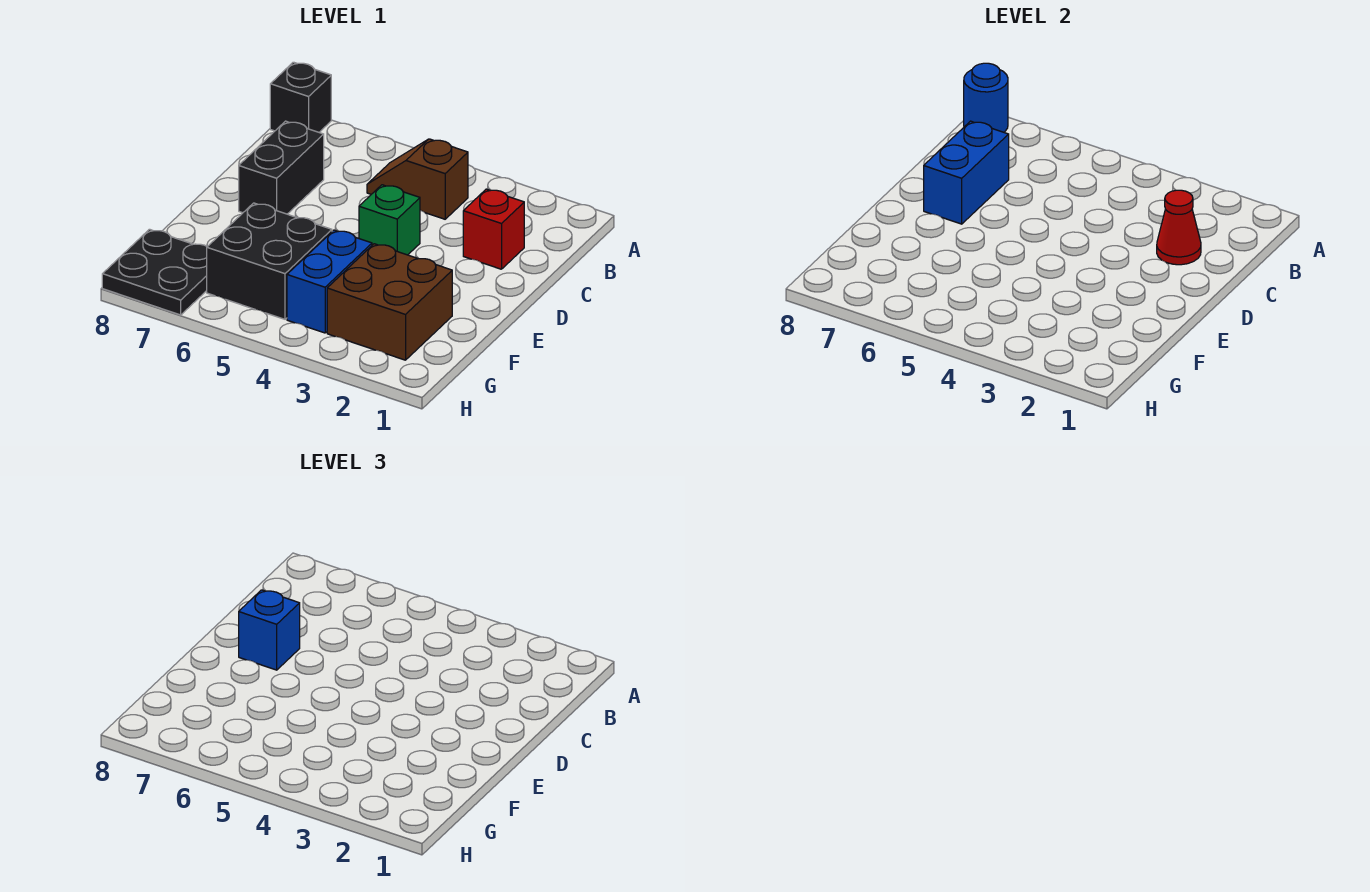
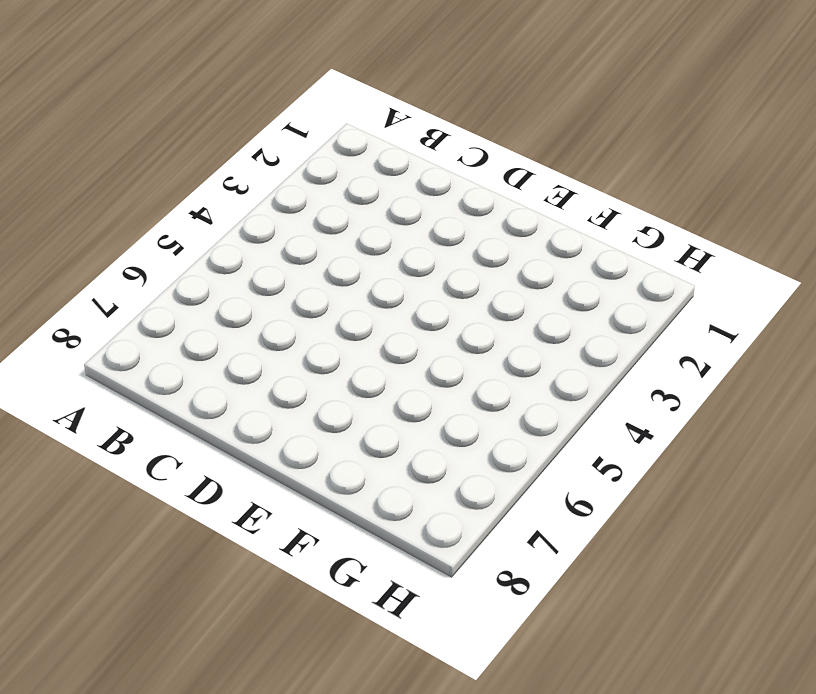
none -> black 1x1 brick [270,62,331,132]
none -> brown 1x2 slope [367,139,468,219]
none -> red 1x1 brick [463,189,524,269]

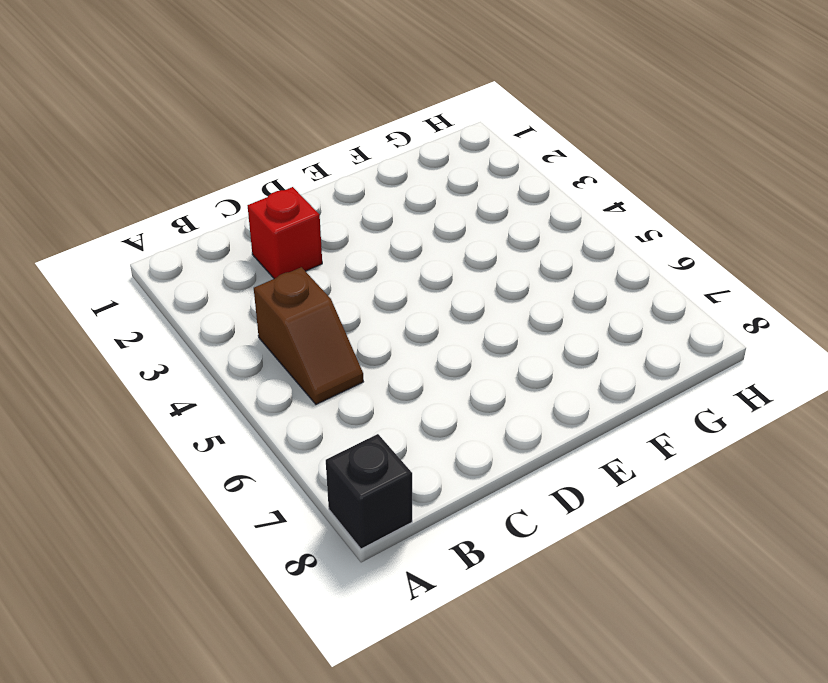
none -> black 1x2 brick [239,121,324,214]
none -> green 1x1 brick [359,185,420,255]
none -> brown 2x2 brick [327,244,452,360]

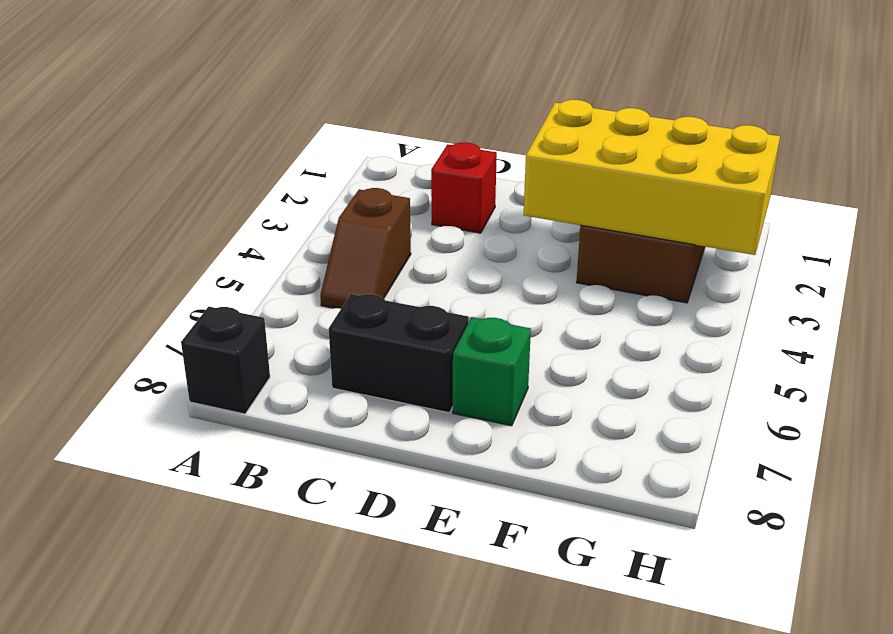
yellow 2x4 brick [524,100,780,255] -> none
green 1x1 brick [453,317,531,426] -> green 1x1 brick moved to [359,185,420,255]
none -> blue 1x2 brick [287,230,372,333]
none -> black 2x2 brick [207,203,332,319]
none -> black 2x2 plate [102,229,207,315]

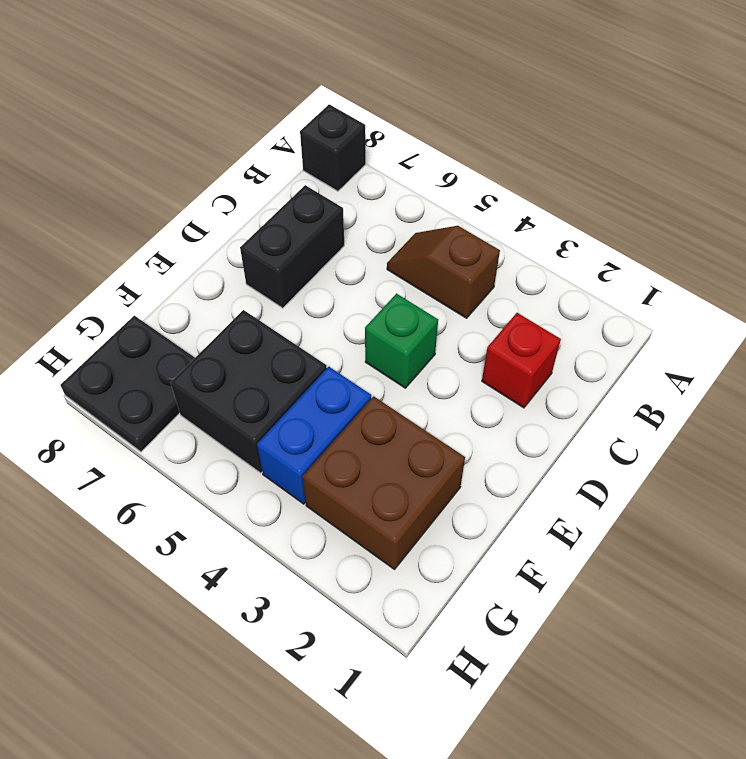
none -> blue 1x1 round brick [964,63,1008,132]
none -> red 1x1 cone [1157,190,1201,265]
none -> blue 1x2 brick [924,121,1009,224]

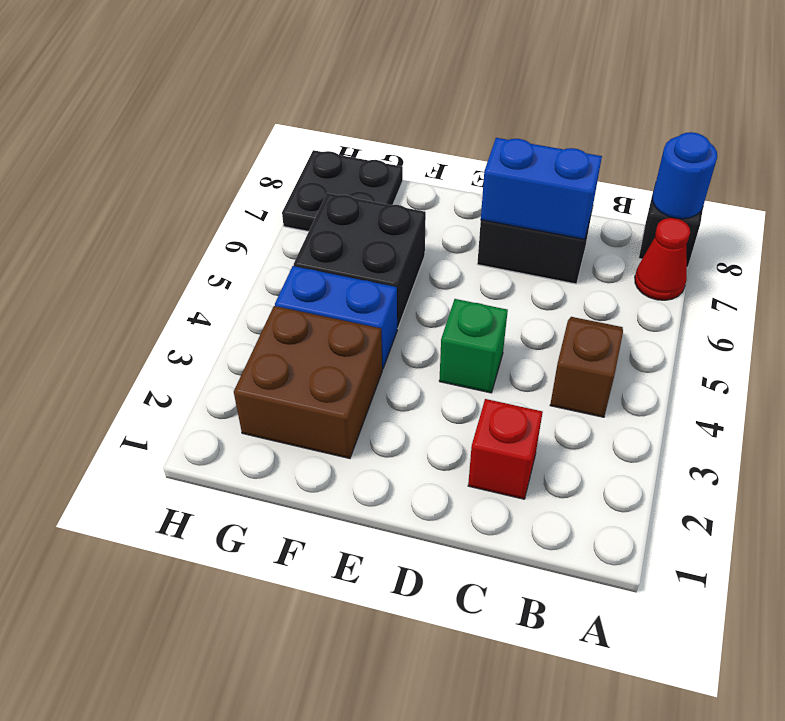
red 1x1 cone [635,218,690,300] -> red 1x1 cone moved to [1157,190,1201,265]
none -> blue 1x1 brick [239,590,300,670]

